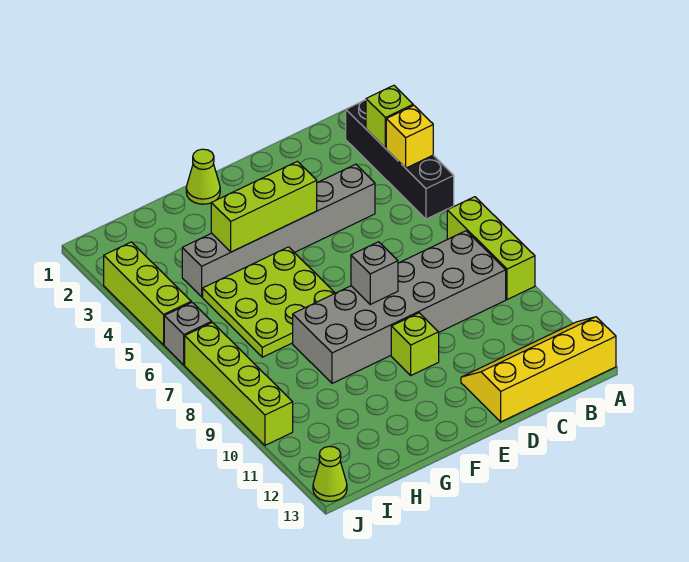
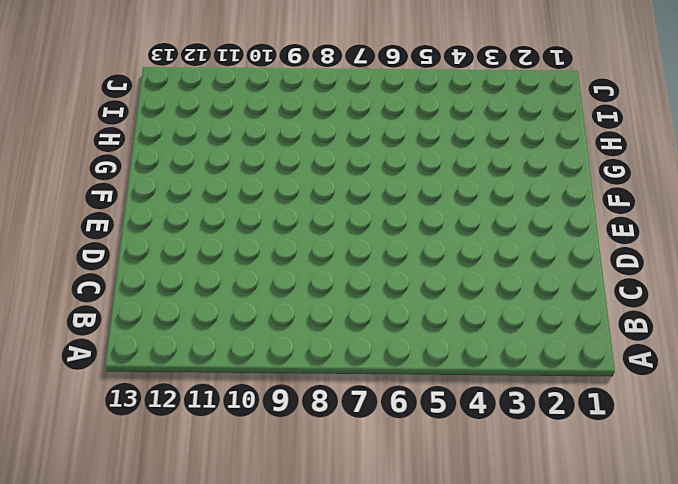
none -> black 1x4 brick [346,100,454,219]
none -> lime 1x3 brick [447,197,535,300]
none -> yellow 2x4 slope [461,317,616,422]

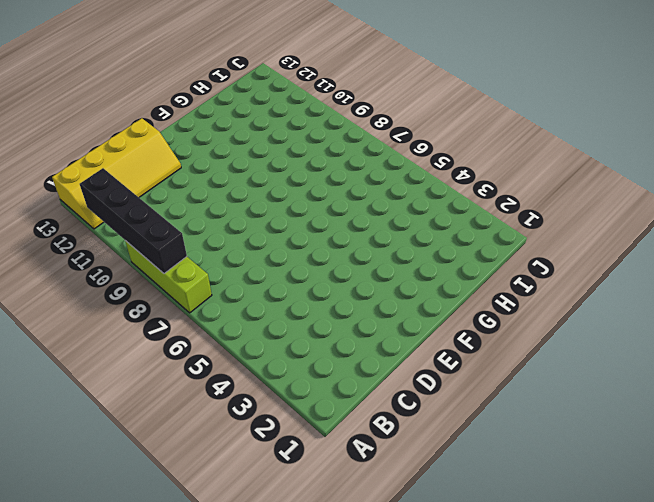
black 1x4 brick [80,168,187,273] -> black 1x4 brick moved to [346,100,454,219]
none -> grey 2x6 brick [293,231,506,383]
none -> grey 1x6 brick [182,164,375,297]
none -> lime 1x1 brick [391,313,439,375]

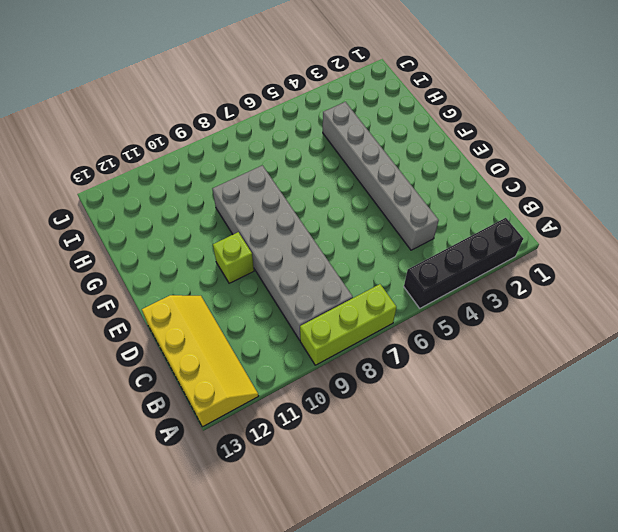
none -> lime 1x1 cone [186,149,220,204]
none -> lime 3x3 plate [203,247,335,357]
none -> lime 1x3 brick [104,242,191,345]

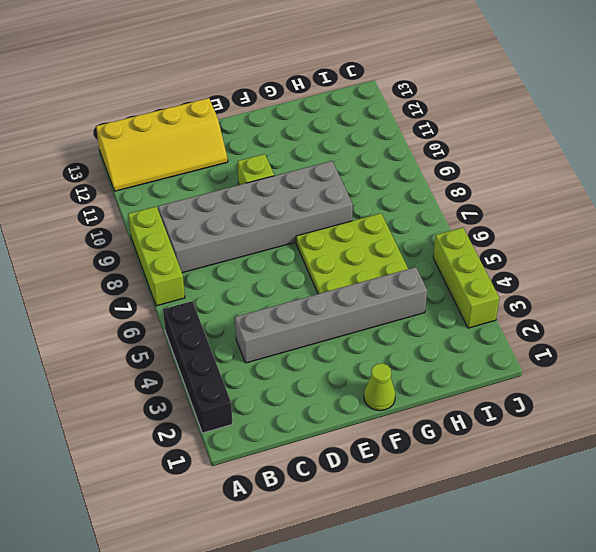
none -> grey 1x1 brick [164,302,212,365]
none -> lime 1x4 brick [185,323,293,445]
none -> lime 1x1 cone [313,446,347,501]

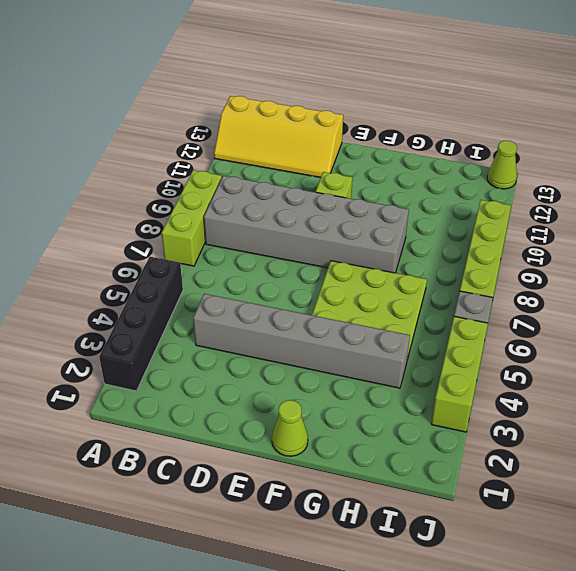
none -> lime 1x1 brick [366,85,413,148]
none -> yellow 1x1 brick [386,105,433,168]
none -> lime 1x3 brick [211,161,317,252]

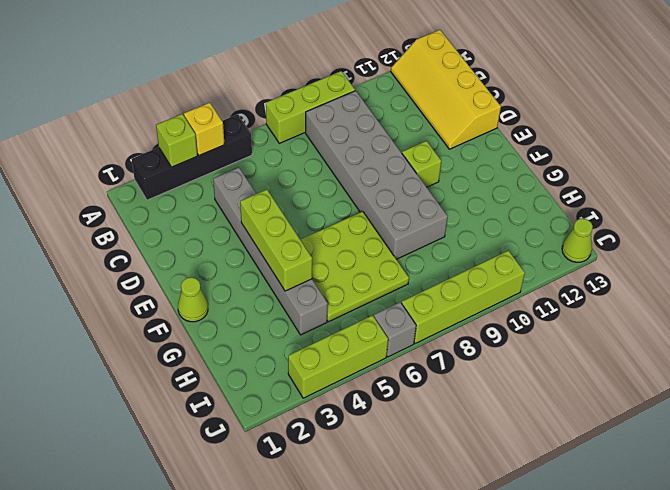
none -> grey 1x1 brick [351,242,398,304]

